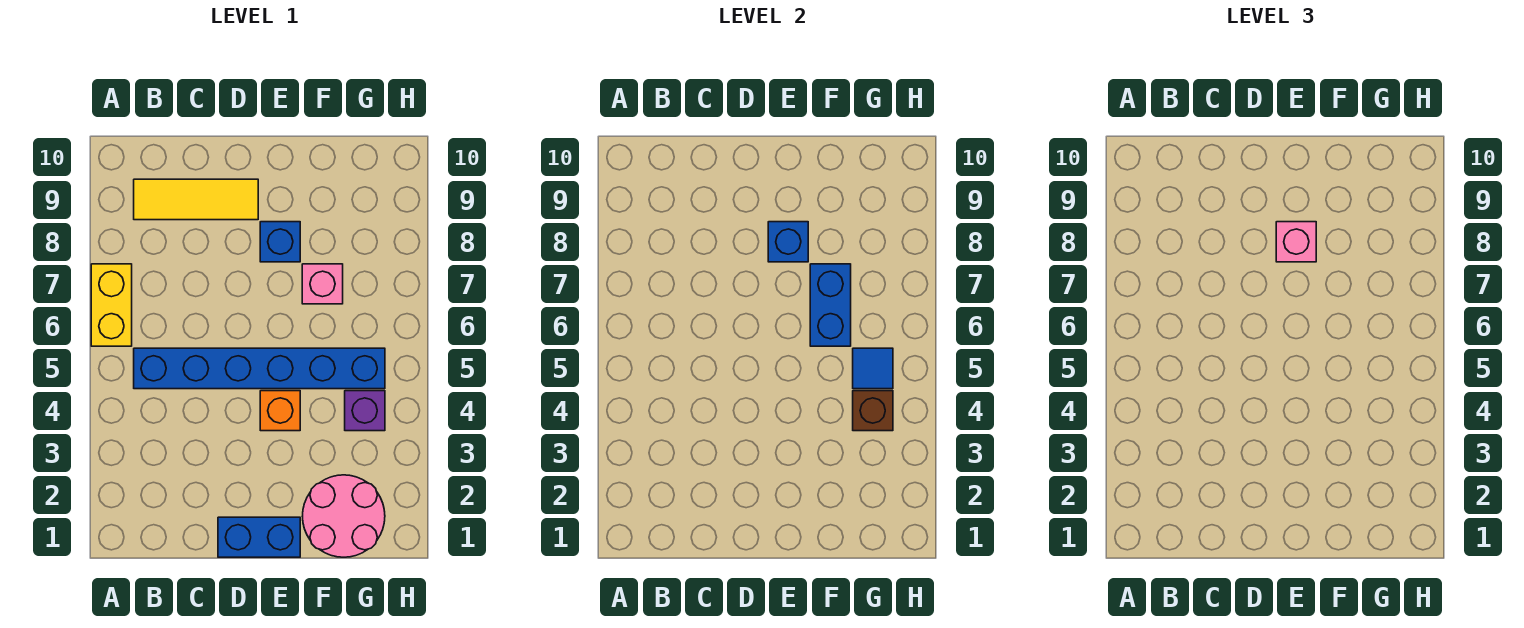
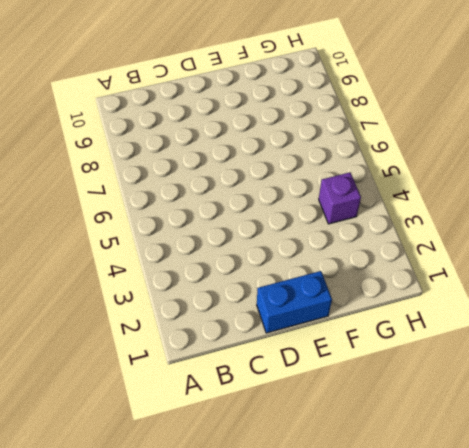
none -> yellow 1x2 brick [91,264,132,346]
none -> blue 1x6 brick [134,348,385,389]
none -> yellow 1x3 tile [134,179,258,220]

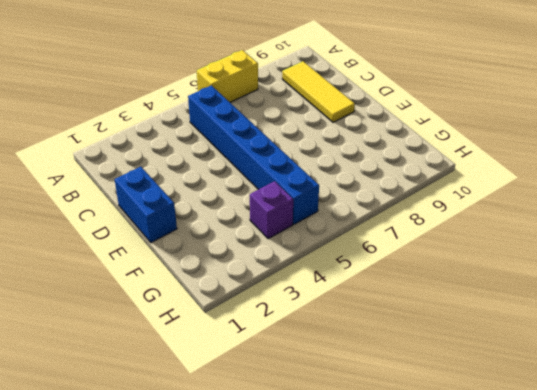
none -> orange 1x1 brick [260,391,300,431]
none -> blue 1x1 brick [260,222,300,262]
none -> pink 2x2 round brick [302,475,385,557]

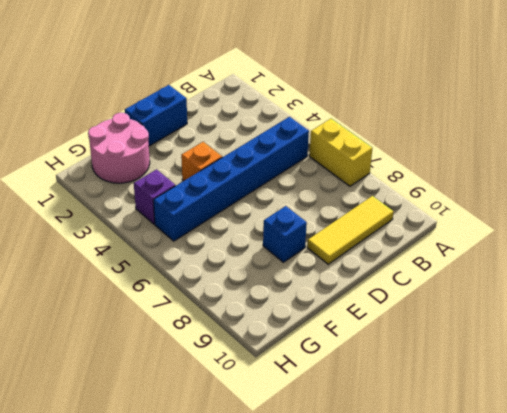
none -> pink 1x1 brick [302,264,343,304]
none -> blue 1x1 brick [768,222,808,262]
none -> blue 1x2 brick [810,264,851,346]

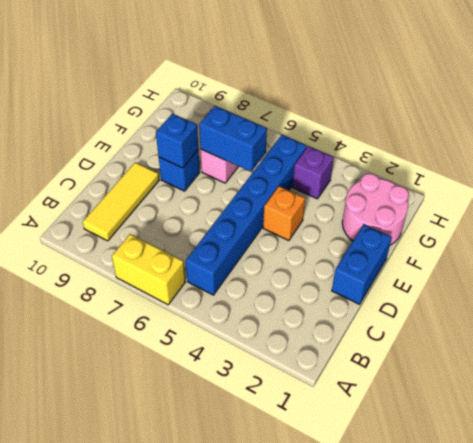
none -> brown 1x1 brick [853,391,893,431]
none -> blue 1x1 tile [853,348,893,389]
none -> pink 1x1 brick [1276,222,1316,262]

